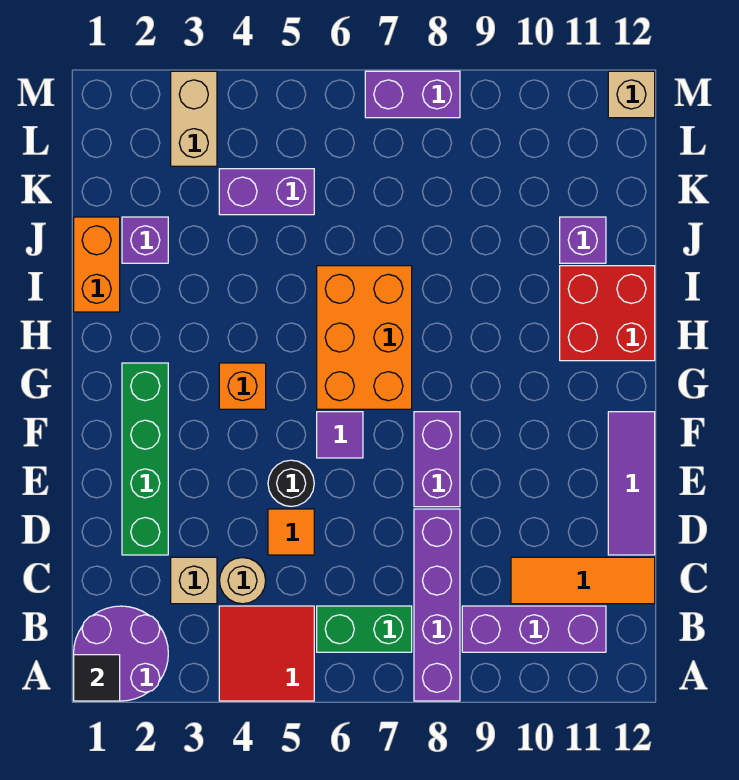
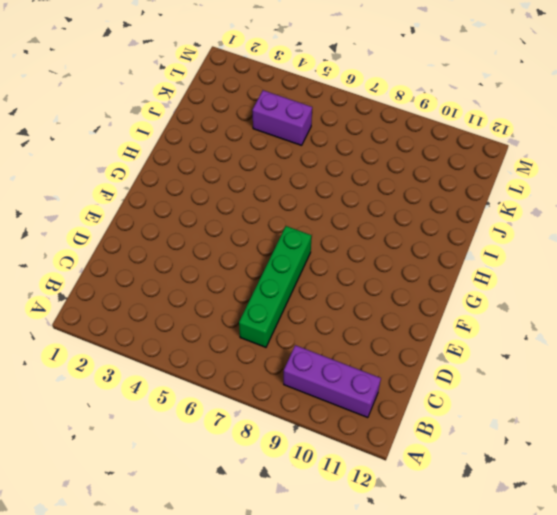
green 1x4 brick [239,226,312,347] -> green 1x4 brick moved to [122,363,168,555]
none -> purple 2x2 round brick [74,606,168,701]
none -> red 2x2 tile [219,606,314,701]
none -> purple 1x4 brick [414,509,460,701]

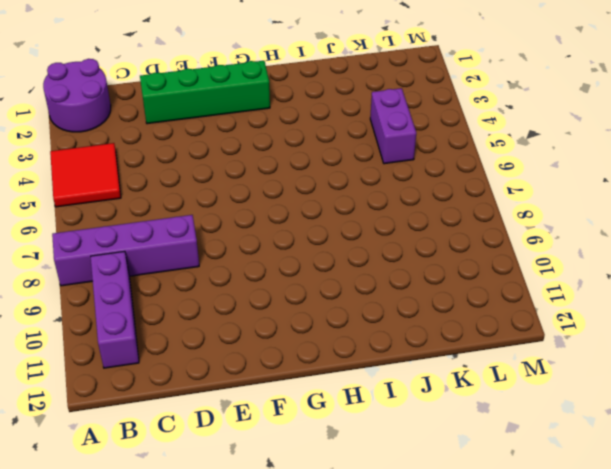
none -> green 1x2 brick [317,606,412,652]
none -> tan 1x1 brick [171,557,217,604]
none -> tan 1x1 round brick [219,558,266,604]

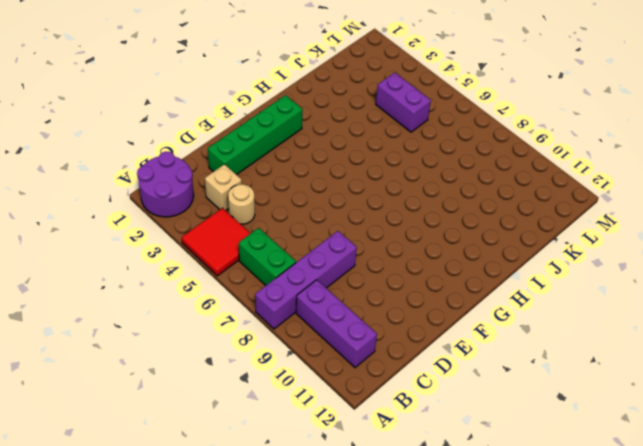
none -> orange 1x3 tile [511,557,655,604]
none -> orange 1x1 tile [268,509,314,555]
none -> purple 1x3 tile [608,412,655,555]

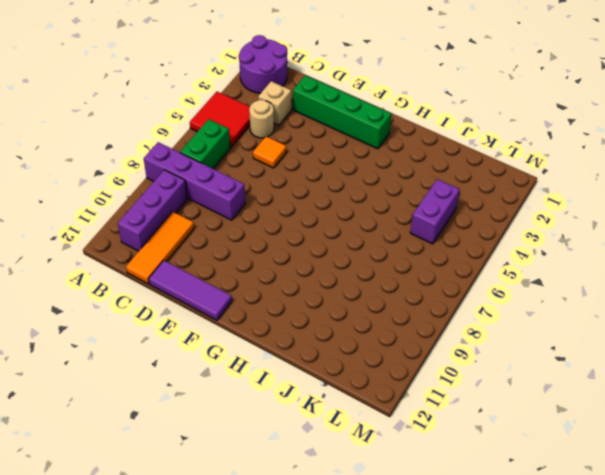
none -> black 1x1 round brick [268,460,314,506]
none -> purple 1x2 brick [414,412,460,507]
none -> purple 1x1 tile [317,412,363,458]

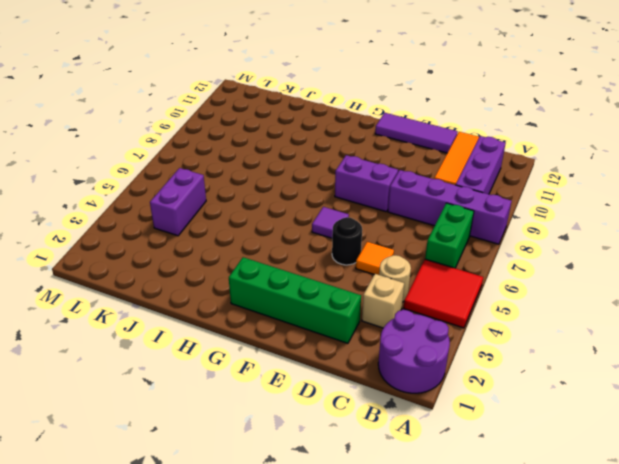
none -> orange 1x1 brick [219,363,266,409]
none -> orange 2x3 brick [317,266,412,409]
none -> red 2x2 brick [560,266,655,361]

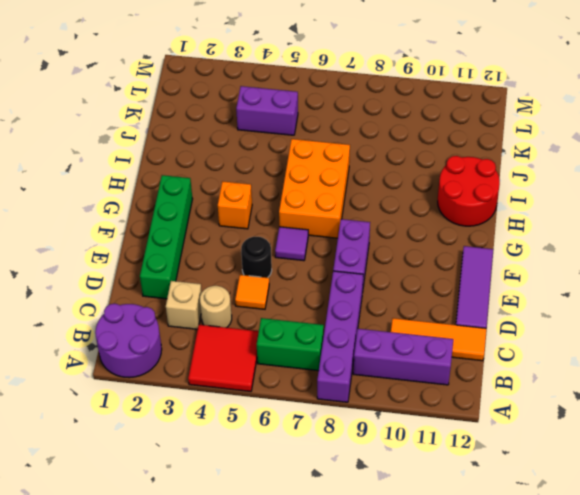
red 2x2 round brick [438,156,500,226] -> red 2x2 brick [560,266,655,361]
none -> orange 1x2 brick [74,217,120,312]
none -> purple 1x1 brick [122,217,168,263]
none -> purple 1x1 brick [560,217,606,263]

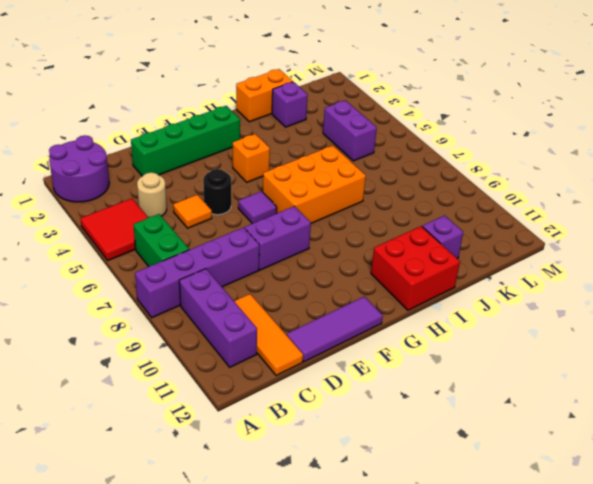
none -> tan 1x1 brick [171,557,217,604]
none -> tan 1x2 brick [171,71,217,166]
none -> purple 1x2 brick [365,71,460,118]

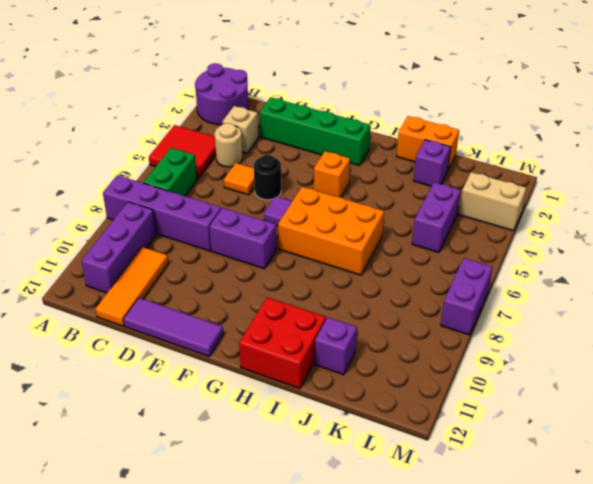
none -> tan 1x1 brick [608,71,655,118]
none -> black 1x1 tile [74,655,120,701]

